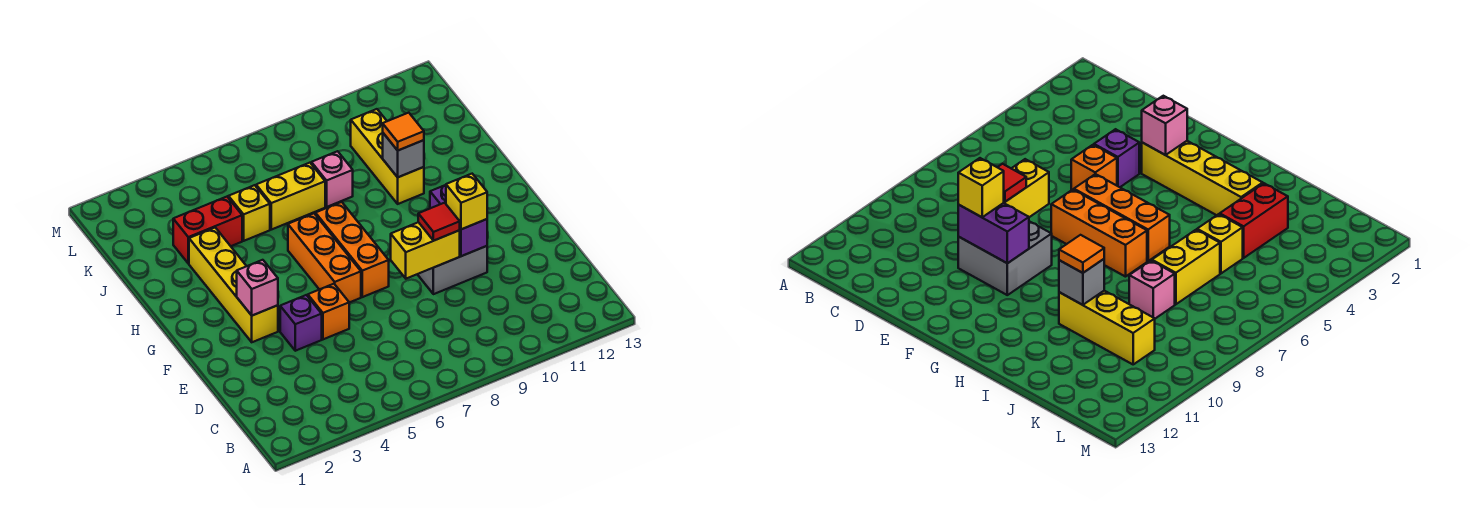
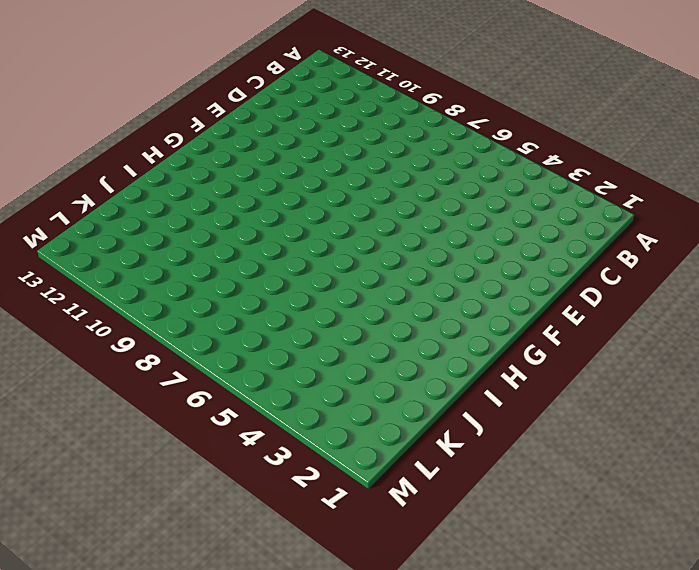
none -> purple 1x1 brick [280,295,322,351]
none -> orange 1x1 brick [308,284,349,339]
none -> grey 2x2 brick [417,246,487,294]

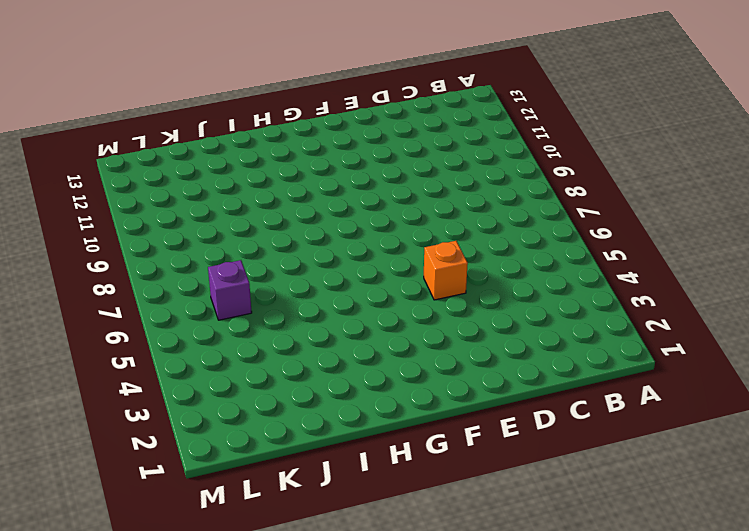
purple 1x1 brick [208,260,252,320] -> purple 1x1 brick moved to [280,295,322,351]
none -> grey 2x2 brick [417,246,487,294]
none -> yellow 1x4 brick [189,228,278,342]
none -> orange 1x3 brick [288,213,361,303]

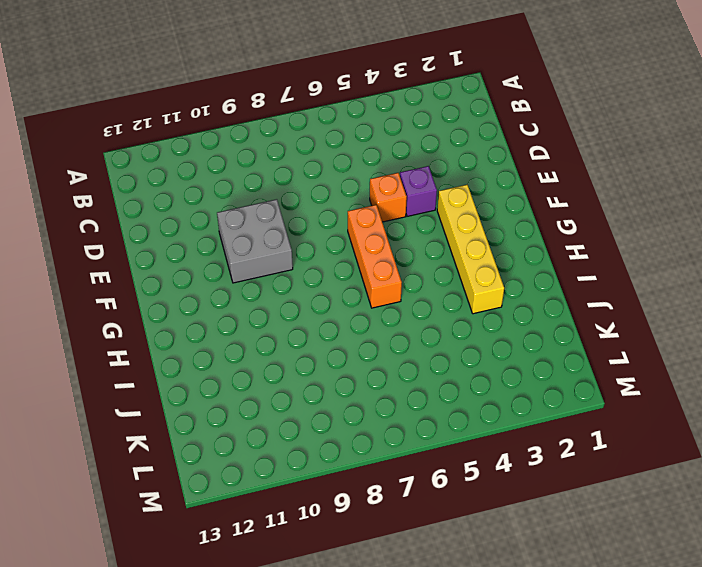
none -> orange 1x3 brick [315,202,389,297]
none -> yellow 1x3 brick [351,109,424,204]
none -> red 1x2 brick [173,197,242,264]

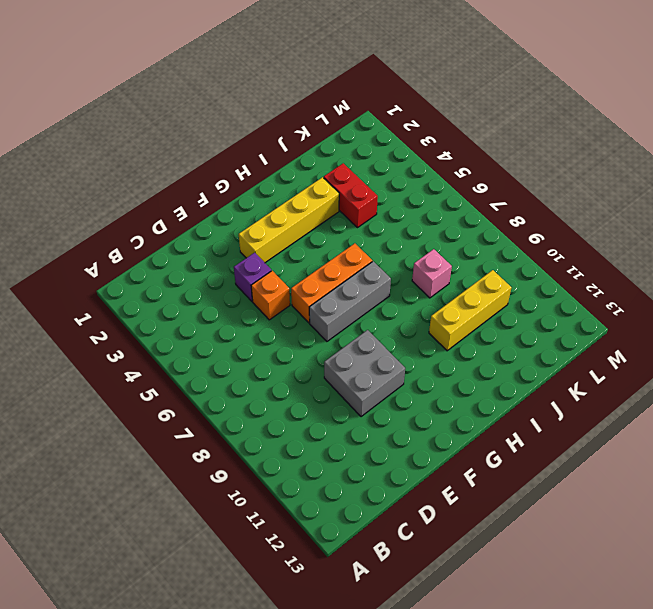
grey 1x3 brick [309,261,391,341] -> orange 1x3 brick [315,202,389,297]
none -> yellow 1x1 brick [228,185,270,241]
none -> yellow 1x2 brick [256,163,325,230]
none -> yellow 1x2 brick [391,222,460,279]

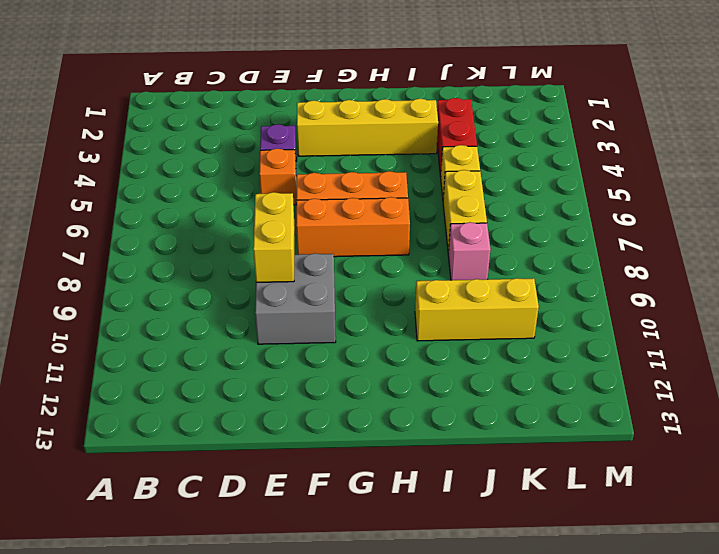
none -> purple 1x2 brick [430,185,487,256]
none -> pink 1x1 brick [237,260,278,316]
none -> grey 1x1 brick [383,133,424,177]

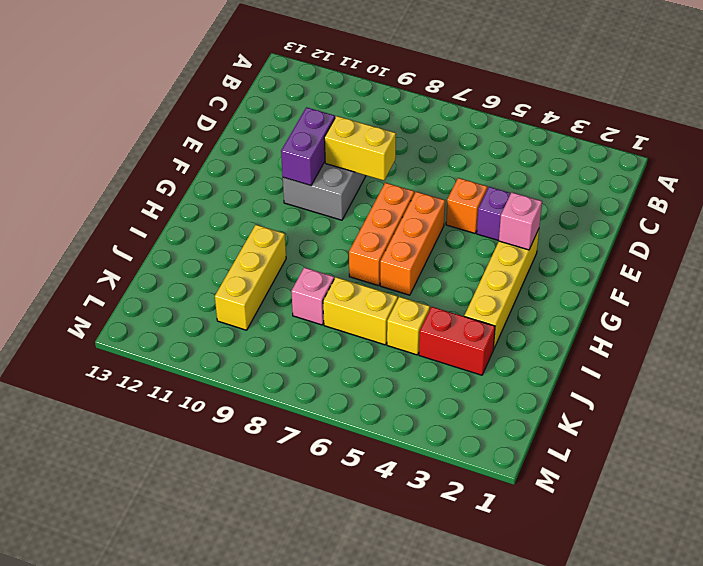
none -> grey 1x1 brick [383,133,424,177]
none -> red 1x1 tile [418,203,460,241]
none -> yellow 1x1 brick [446,174,487,229]

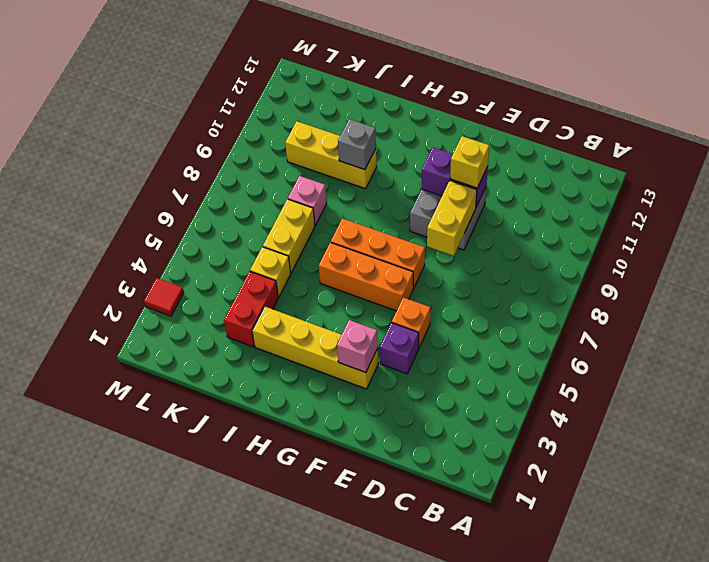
red 1x1 tile [144,278,184,316] -> red 1x1 tile moved to [418,203,460,241]
none -> orange 1x1 tile [383,113,424,150]

